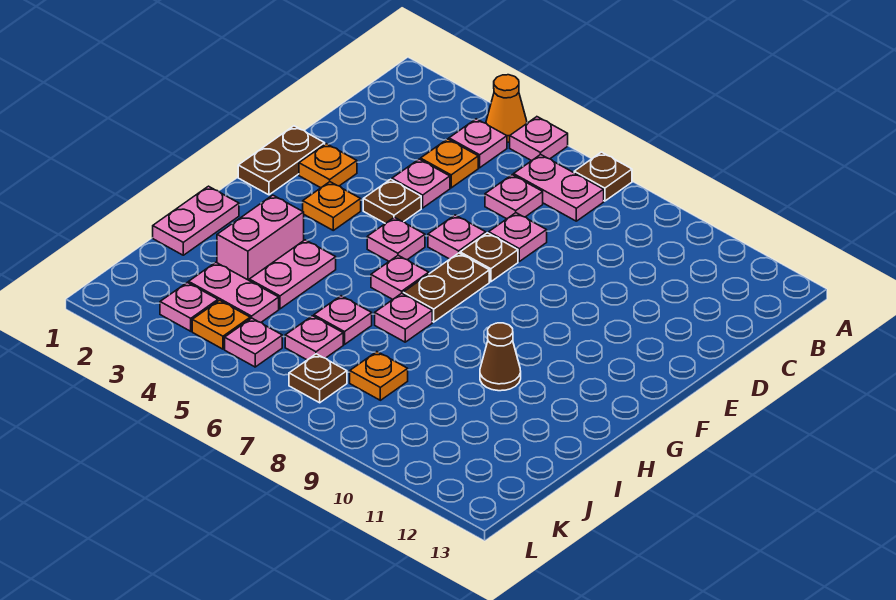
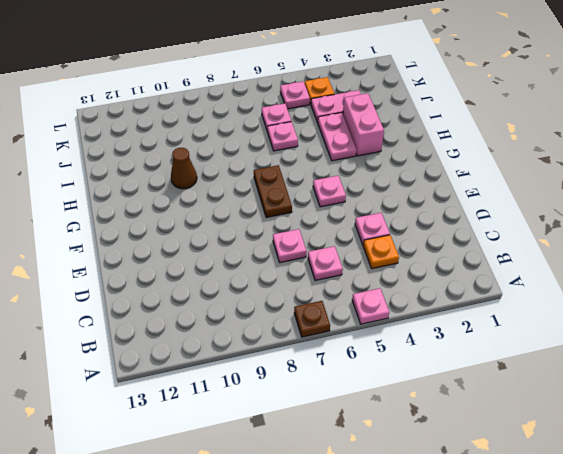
none -> orange 1x1 cone [486,75,527,142]
none -> pink 1x1 plate [449,119,507,168]
none -> pink 1x2 plate [514,154,604,221]
none -> brown 1x2 plate [238,126,325,195]

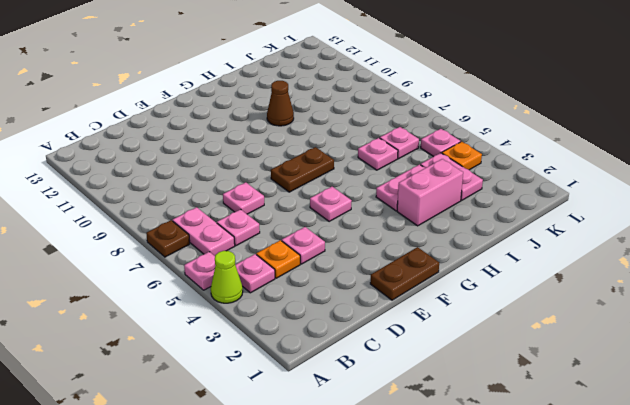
lime 1x1 cone [211,251,243,303] -> orange 1x1 cone [486,75,527,142]
none -> orange 1x1 plate [299,144,357,188]
none -> brown 1x1 plate [363,179,421,223]
none -> pink 1x1 plate [428,215,486,259]
none -> brown 1x1 plate [460,233,518,282]

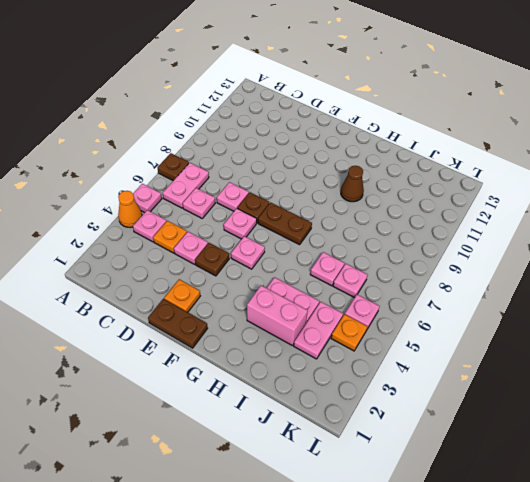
none -> orange 1x1 plate [303,182,361,230]
none -> pink 1x1 plate [371,255,429,300]
none -> pink 1x2 plate [153,186,239,255]
none -> pink 1x1 plate [375,293,432,342]

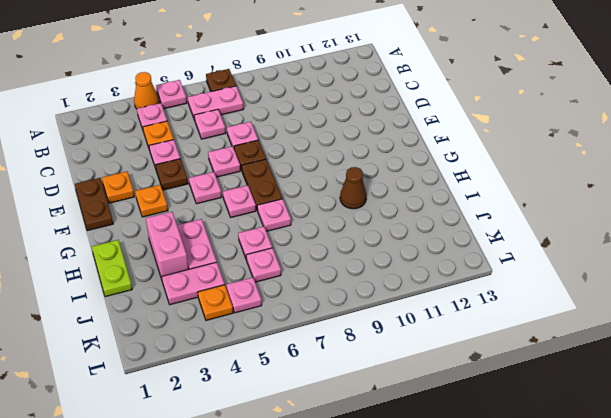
lime 1x2 plate [92,240,132,297] -> pink 1x2 plate [153,186,239,255]
none -> orange 1x1 plate [350,352,408,400]
none -> pink 1x1 plate [160,282,218,331]
none -> brown 1x1 plate [289,354,347,403]

